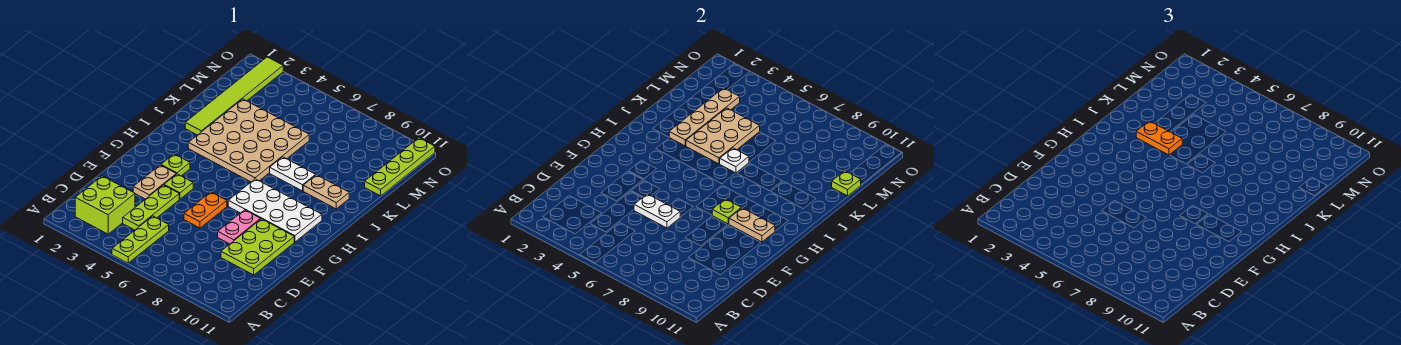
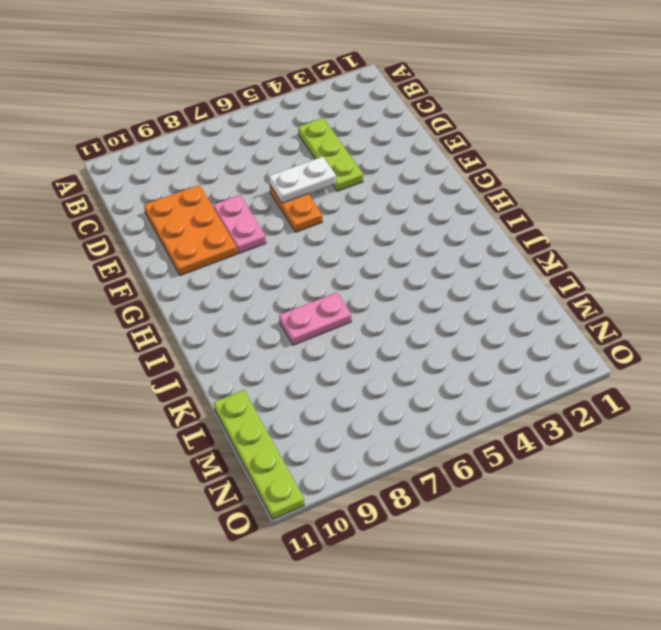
orange 2x3 plate [144,185,237,276] -> lime 2x3 plate [221,219,294,275]
pink 1x2 plate [279,292,351,345] -> white 1x2 plate [270,157,316,191]
none -> lime 1x3 plate [112,216,169,263]
none -> lime 2x2 brick [75,176,135,234]
none -> tan 1x2 plate [133,165,176,199]

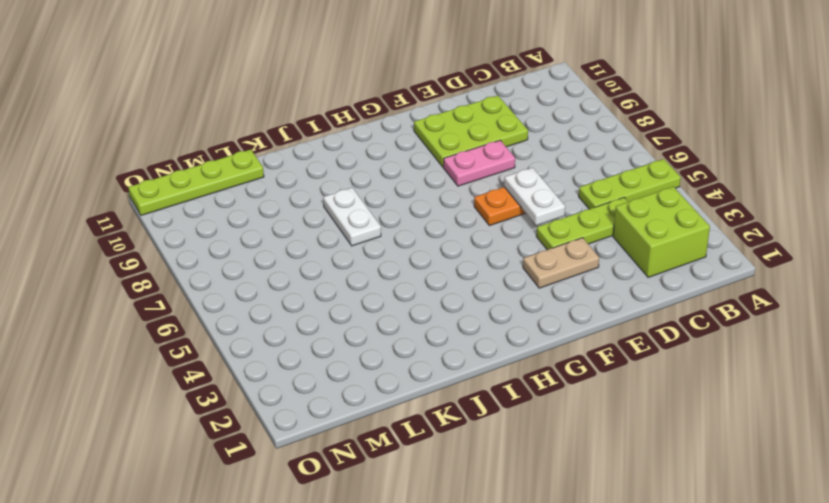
none -> lime 1x1 plate [164,174,193,199]
none -> lime 1x1 plate [161,154,190,176]
none -> white 2x4 plate [228,179,322,242]

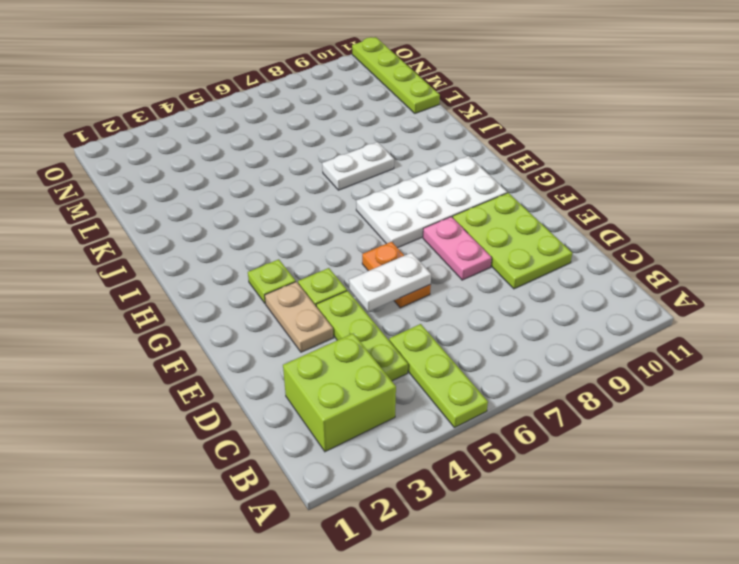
none -> tan 4x4 plate [188,99,309,182]
none -> lime 1x6 tile [185,57,283,135]
none -> tan 1x2 plate [303,175,349,209]

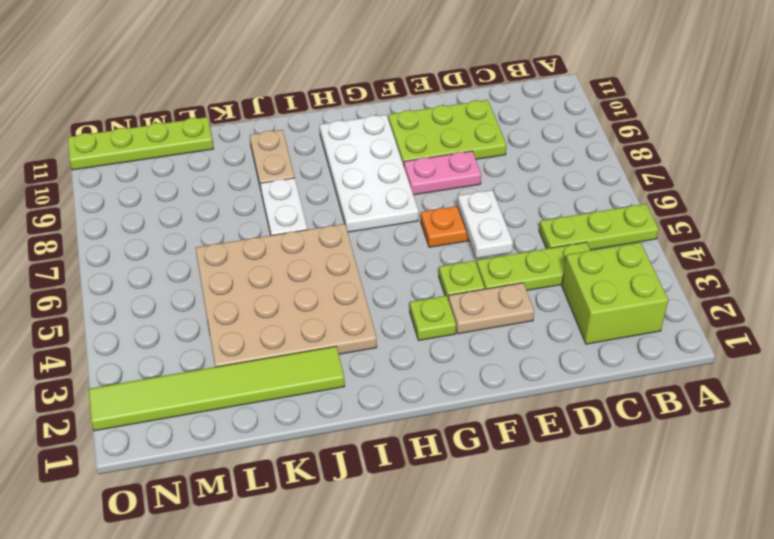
none -> lime 1x1 plate [712,199,741,224]
none -> tan 1x2 plate [729,208,775,242]
none -> tan 1x4 plate [669,88,740,146]

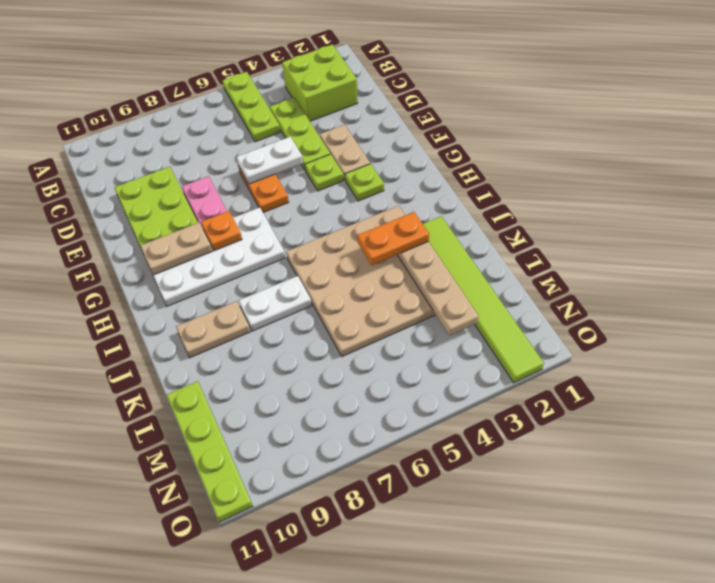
orange 1x1 plate [201,211,242,251] -> lime 1x1 plate [712,199,741,224]
none -> tan 2x3 plate [686,108,760,164]
none -> white 1x1 plate [720,148,749,173]
none -> lime 1x1 plate [832,171,861,196]

